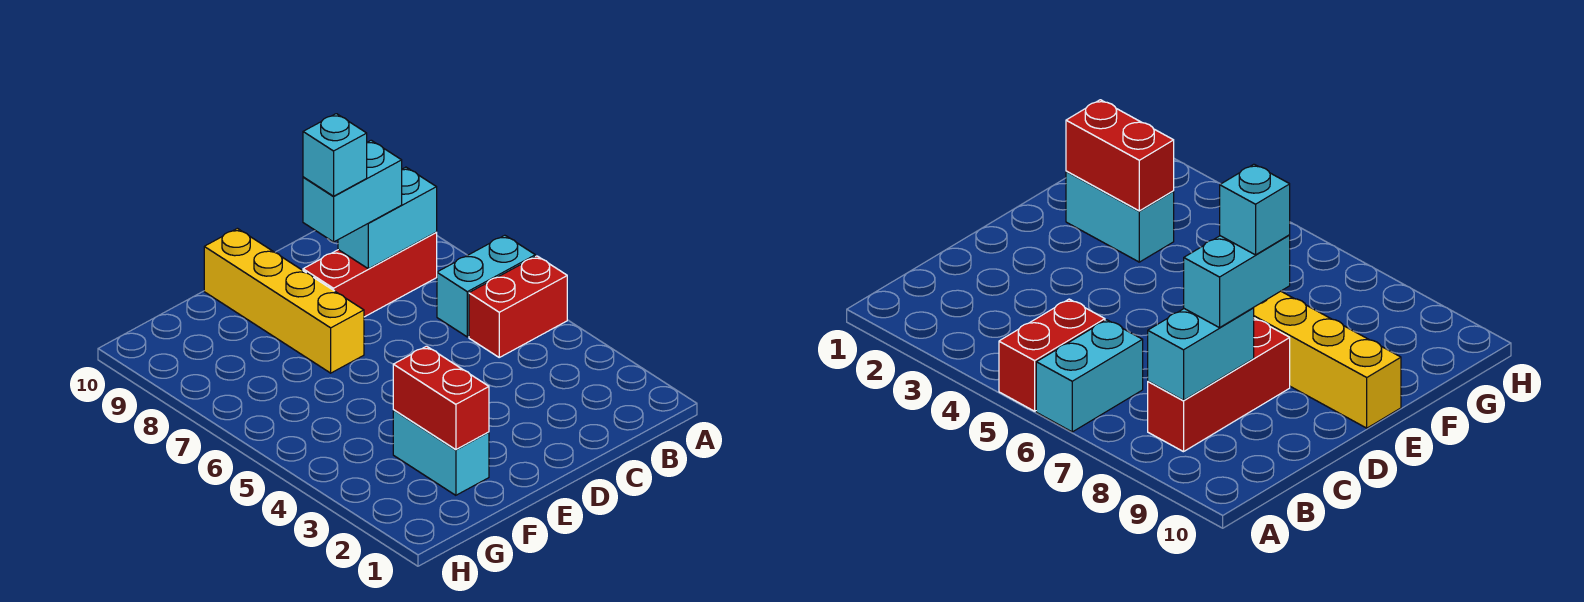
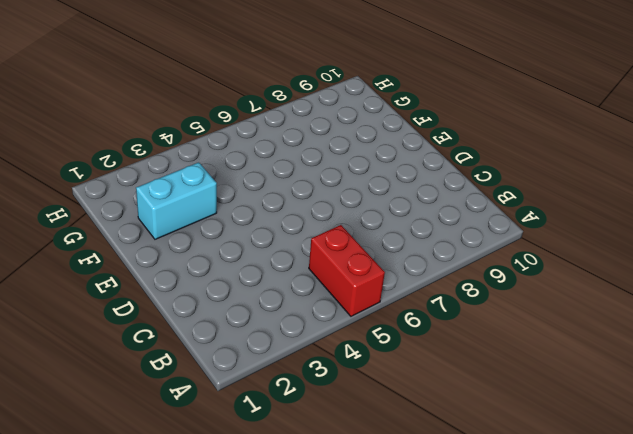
none -> cyan 1x2 brick [437,235,535,337]
none -> red 1x3 brick [303,233,437,317]

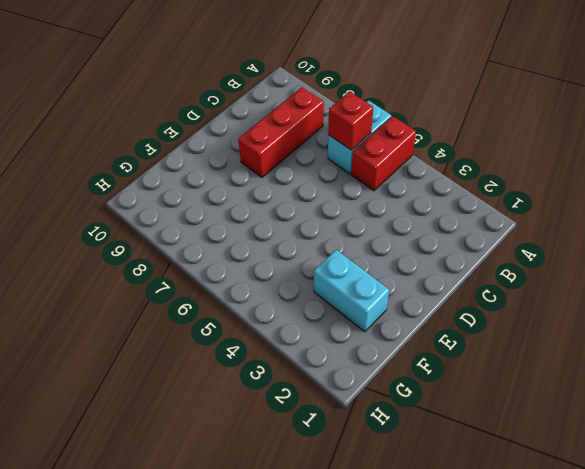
red 1x1 brick [328,92,373,150] -> none
none -> yellow 1x4 brick [204,228,364,373]
none -> cyan 1x2 brick [338,167,437,269]

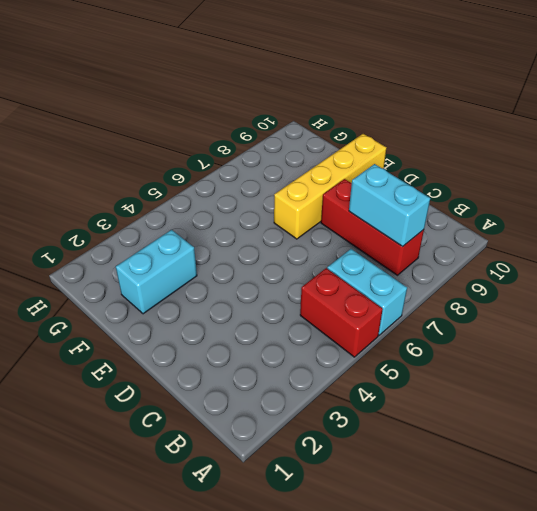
none -> red 1x2 brick [393,346,489,450]
none -> cyan 1x2 brick [303,140,402,242]

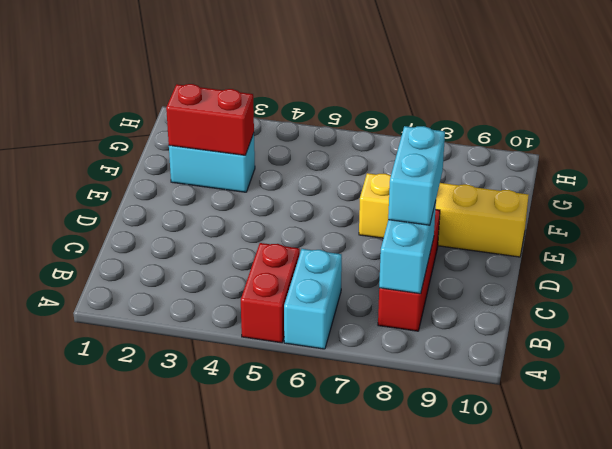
none -> cyan 1x1 brick [303,114,367,196]

